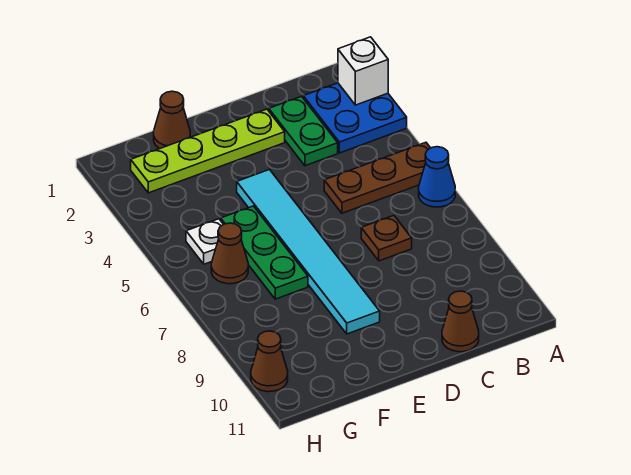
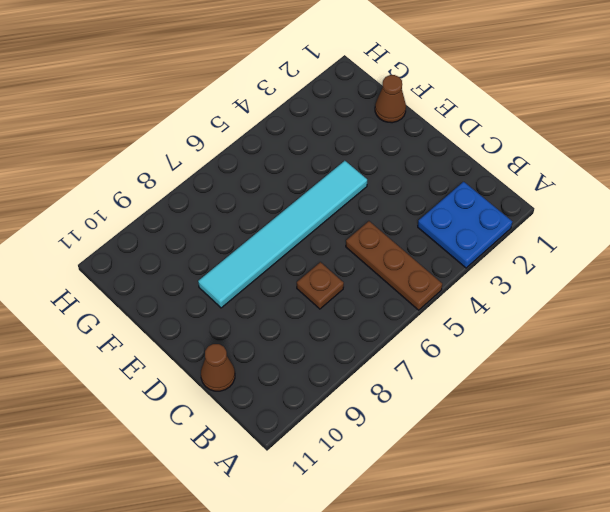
none -> blue 1x1 cone [419,147,455,207]
none -> green 1x2 plate [269,97,338,166]
none -> lime 1x4 plate [131,109,285,193]

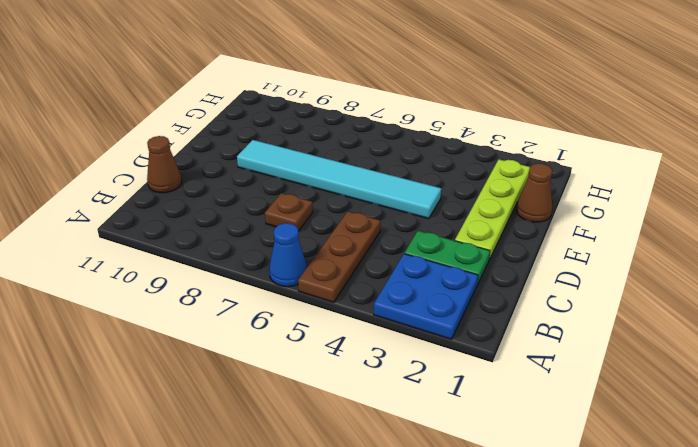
none -> green 1x3 plate [221,206,308,299]
none -> white 1x1 plate [186,219,223,264]
none -> brown 1x1 cone [211,223,248,284]

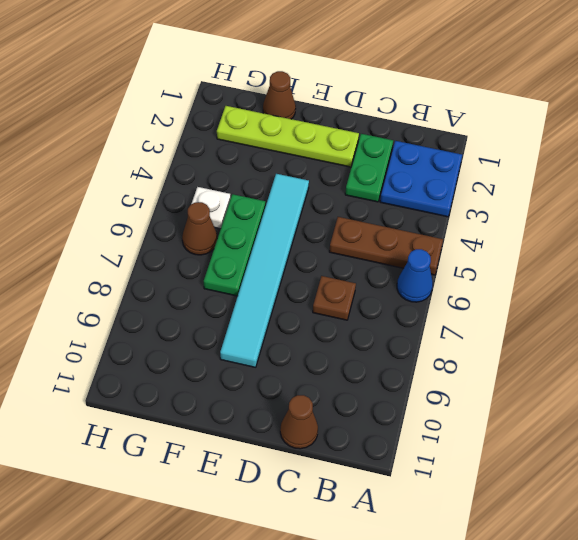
none -> brown 1x1 cone [251,331,288,392]
none -> white 1x1 brick [338,37,388,105]

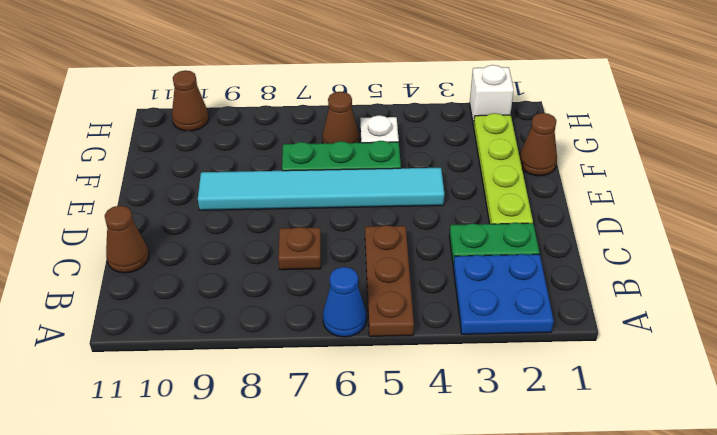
white 1x1 brick [470,65,514,125] -> white 1x1 brick moved to [338,37,388,105]

